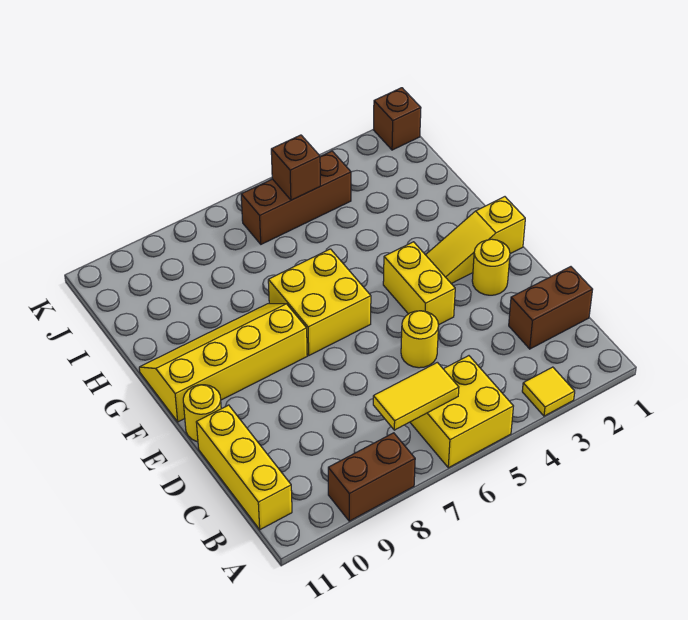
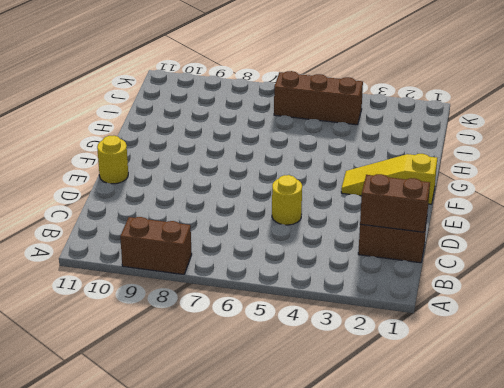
brown 1x2 brick [360,174,430,232] -> none
none -> yellow 1x1 tile [522,367,575,416]
none -> yellow 2x2 brick [410,356,513,468]
none -> yellow 1x3 brick [196,405,292,530]

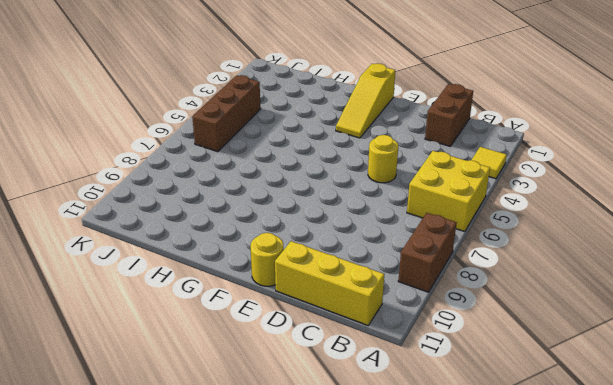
none -> yellow 1x1 round brick [472,239,510,295]
none -> yellow 1x2 brick [383,242,455,325]
none -> yellow 2x2 brick [268,249,371,355]

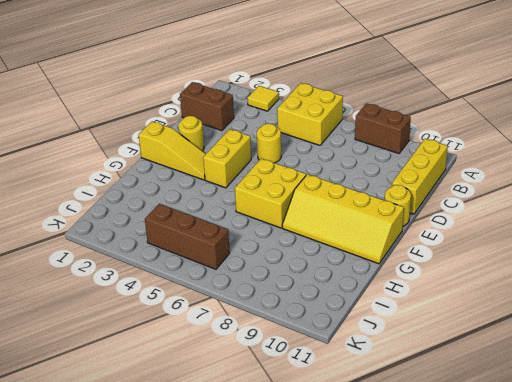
none -> brown 1x1 brick [373,88,421,150]
none -> yellow 1x2 tile [373,362,459,430]
none -> brown 1x1 brick [271,135,320,200]

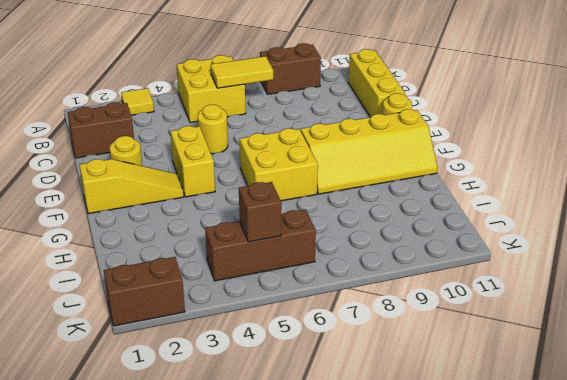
brown 1x2 brick [104,257,185,326] -> brown 1x1 brick [373,88,421,150]

